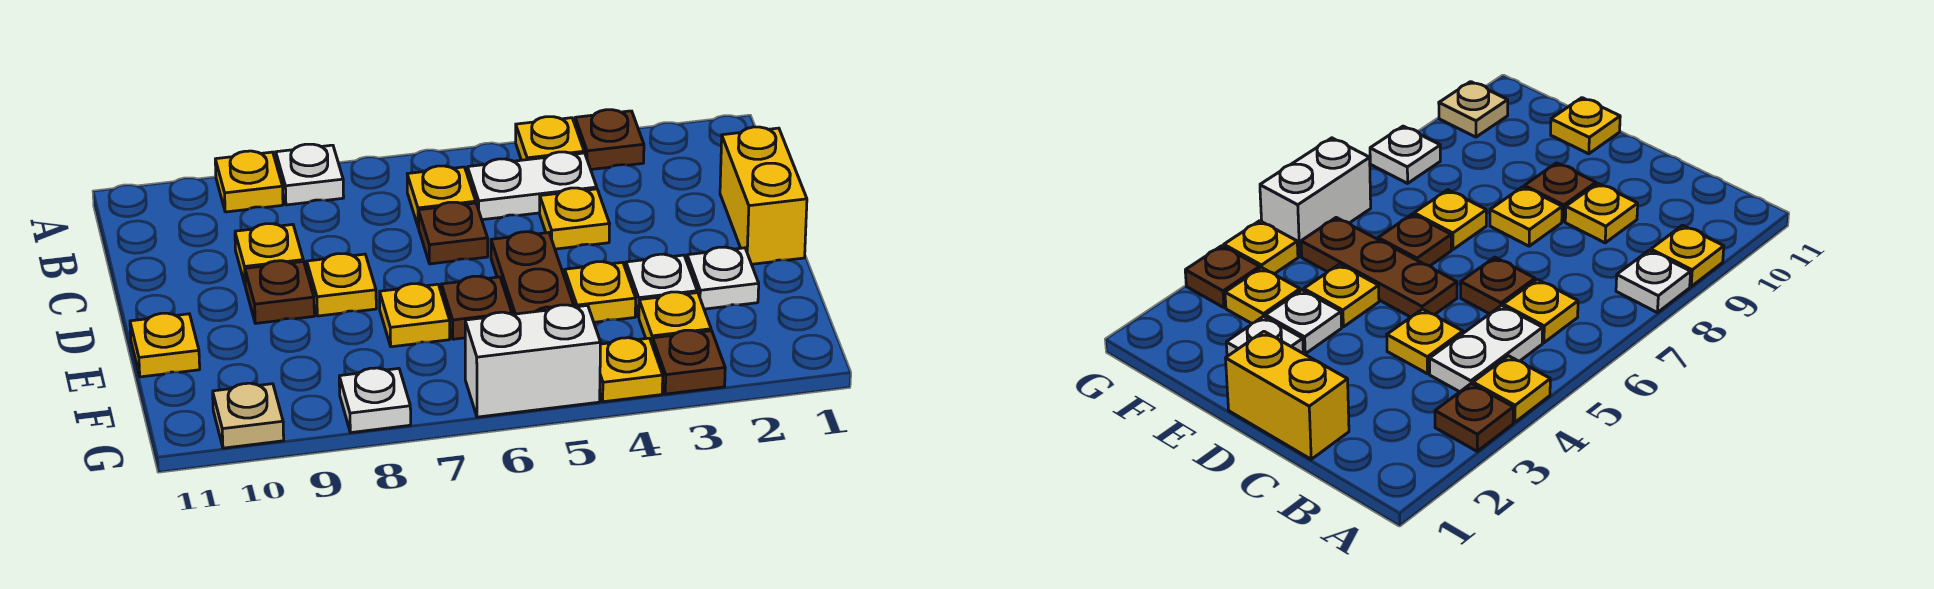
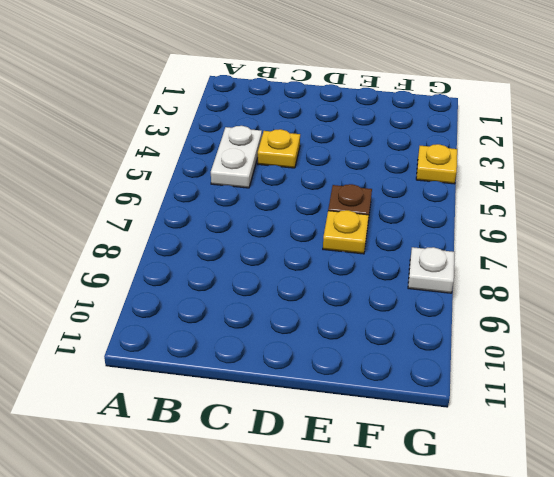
none -> brown 1x1 plate [575,110,644,169]
none -> yellow 1x1 plate [516,117,584,160]
none -> white 1x1 plate [276,144,344,205]

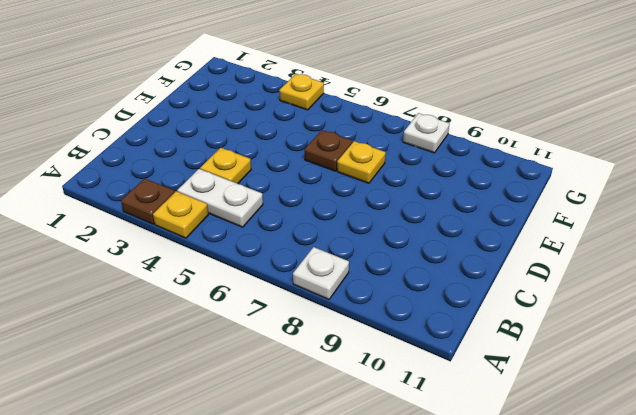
none -> yellow 1x1 plate [215,151,283,212]
none -> yellow 1x1 plate [407,166,476,227]
none -> yellow 1x2 brick [720,127,807,264]

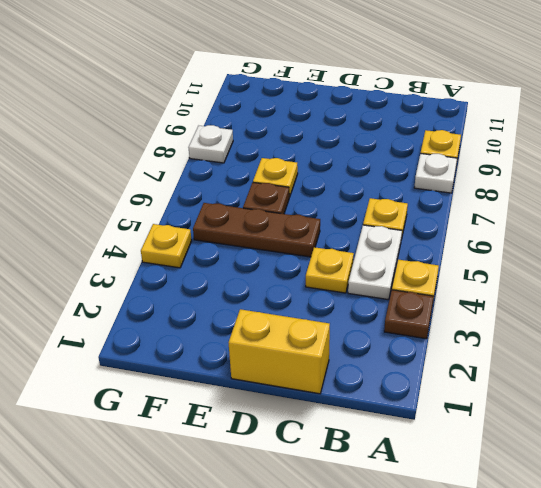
none -> brown 1x1 plate [418,202,488,264]
none -> yellow 1x1 plate [235,224,303,284]
none -> yellow 1x1 plate [307,254,376,316]

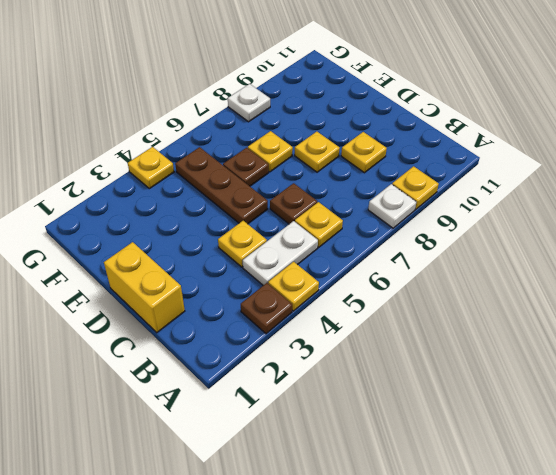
none -> brown 1x1 plate [245,261,314,323]
none -> white 1x1 plate [687,247,759,309]
none -> white 1x1 plate [626,254,697,317]

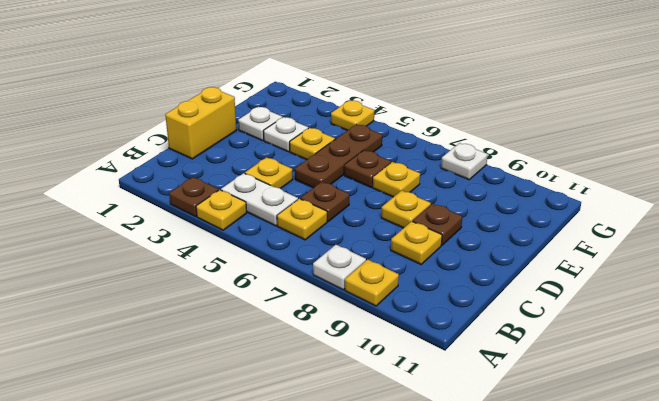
none -> yellow 1x1 plate [130,313,200,377]
none -> yellow 1x1 plate [639,292,711,346]
none -> brown 1x1 plate [653,330,725,394]

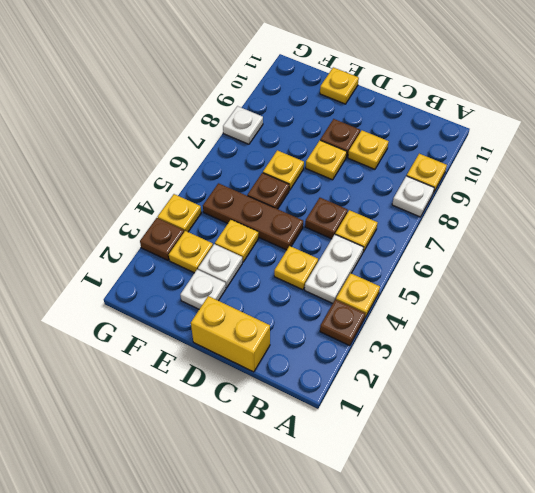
none -> white 1x2 brick [465,305,601,417]
none -> tan 1x1 plate [213,383,284,448]

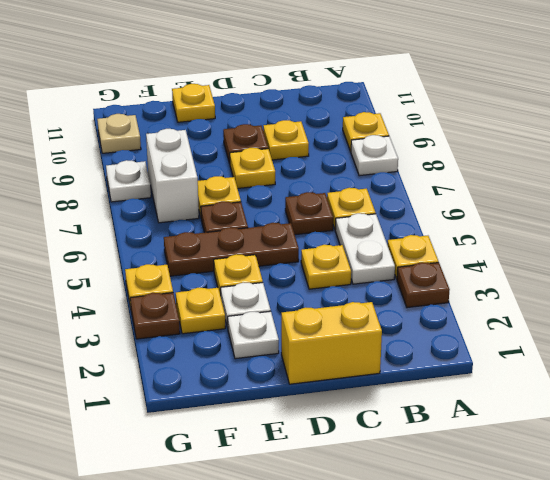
white 1x2 brick [146,129,199,223] -> white 1x2 brick moved to [465,305,601,417]

